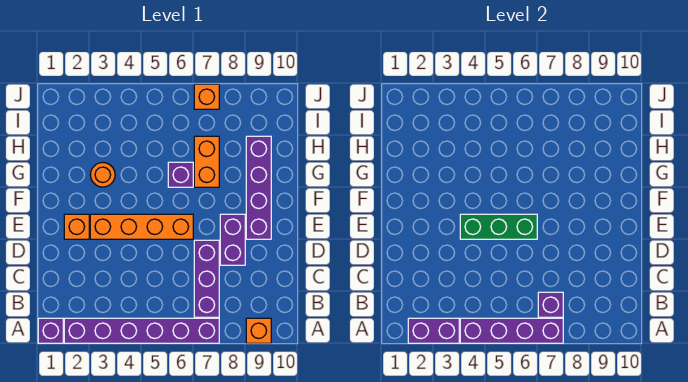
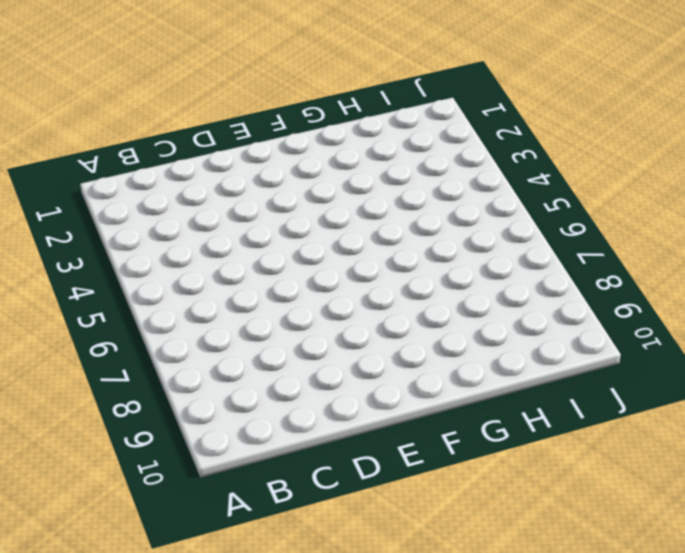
none -> purple 1x1 brick [38,318,63,343]
none -> purple 1x6 brick [64,318,219,343]
none -> orange 1x1 brick [246,318,271,343]

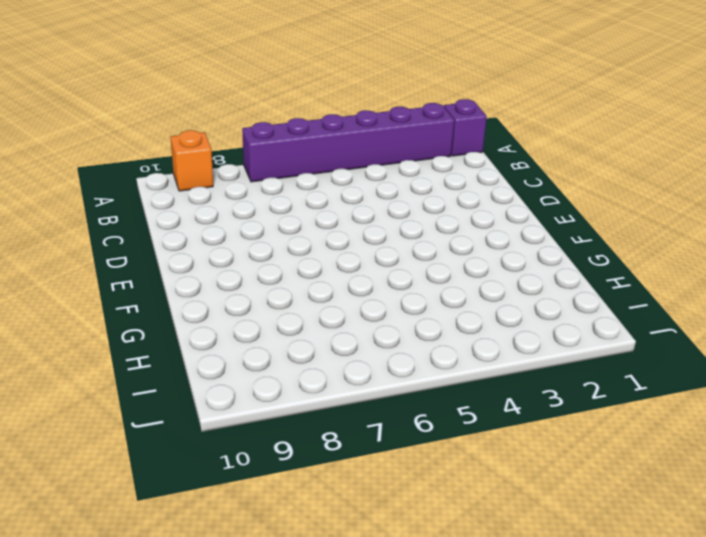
none -> purple 1x3 brick [194,240,219,317]
none -> purple 1x2 brick [220,214,245,265]
none -> orange 1x1 brick [64,214,89,239]

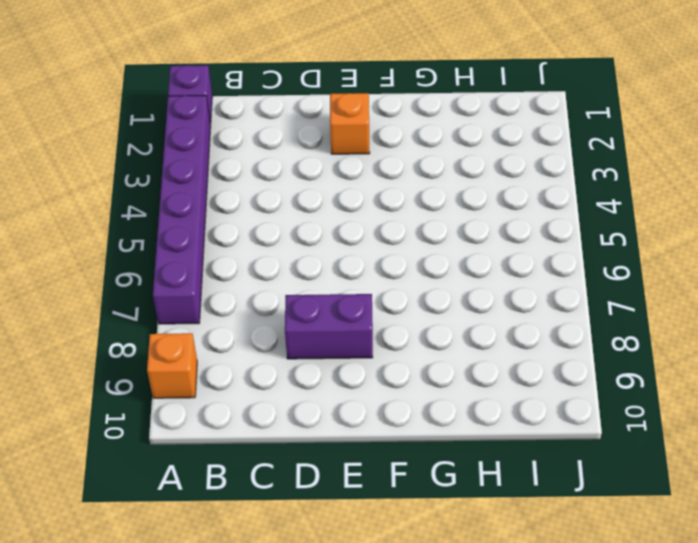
none -> purple 1x3 brick [194,240,219,317]
none -> orange 1x4 brick [90,214,193,239]
none -> purple 1x4 brick [246,136,271,239]

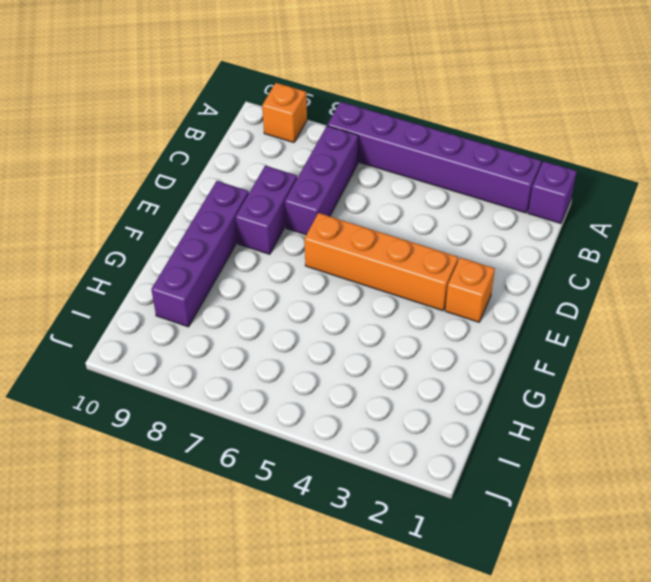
none -> orange 1x1 round brick [90,162,115,187]
none -> purple 1x1 brick [168,162,193,187]
none -> orange 1x2 brick [194,136,219,187]

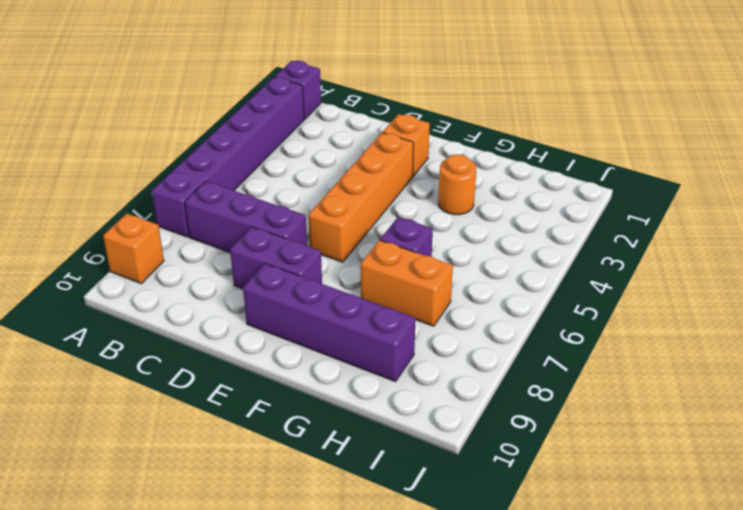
none -> orange 1x1 brick [194,84,219,109]
none -> purple 1x2 brick [408,318,459,343]
none -> purple 1x4 brick [460,318,563,343]

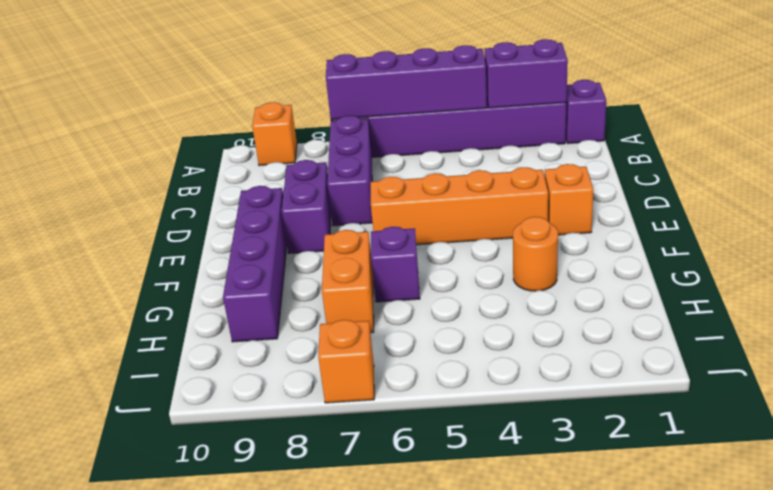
none -> purple 1x1 brick [538,292,563,317]
none -> green 1x3 brick [460,214,537,239]

